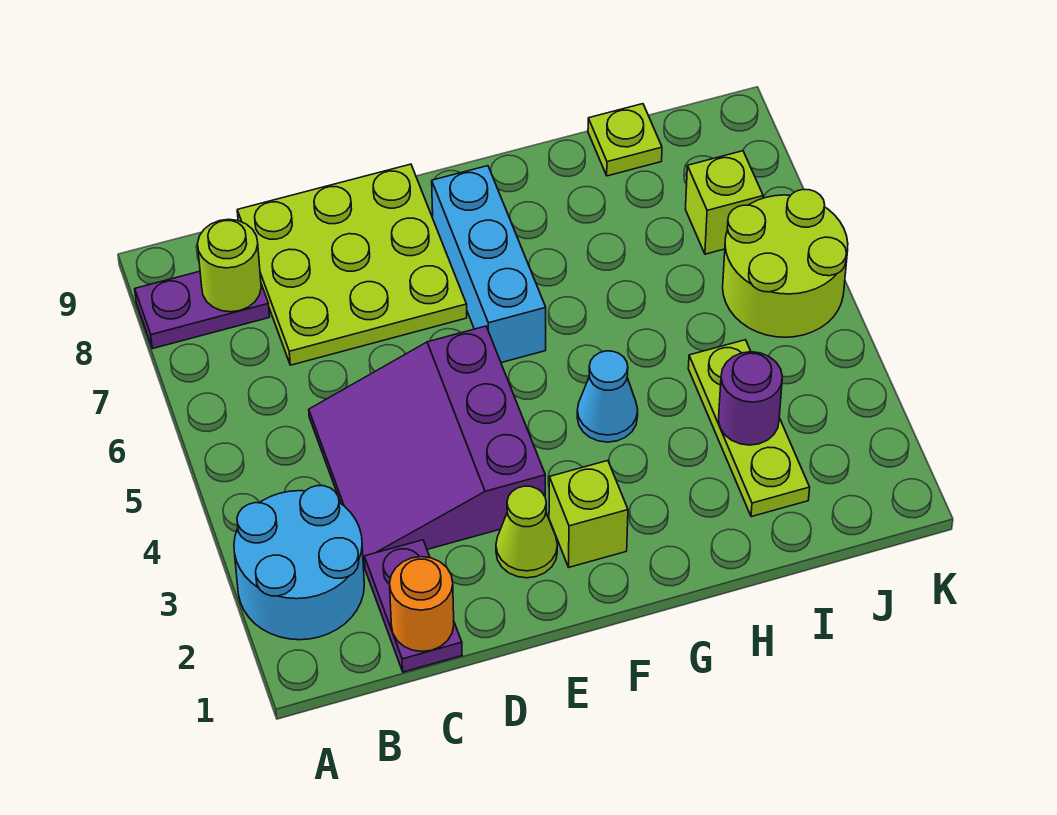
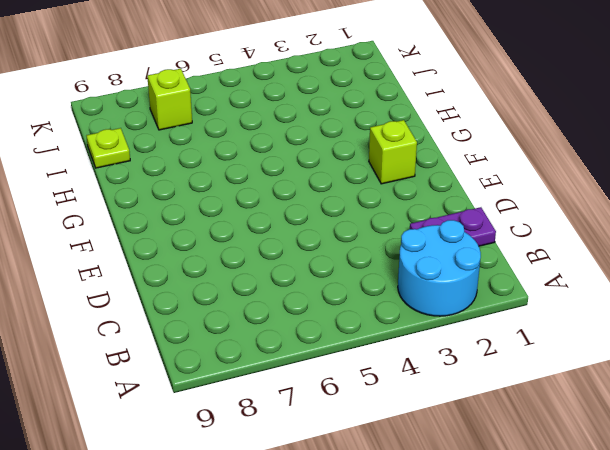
none -> purple 1x2 plate [135,271,270,349]
none -> purple 3x3 slope [309,326,545,567]
none -> lime 3x3 plate [237,164,467,365]

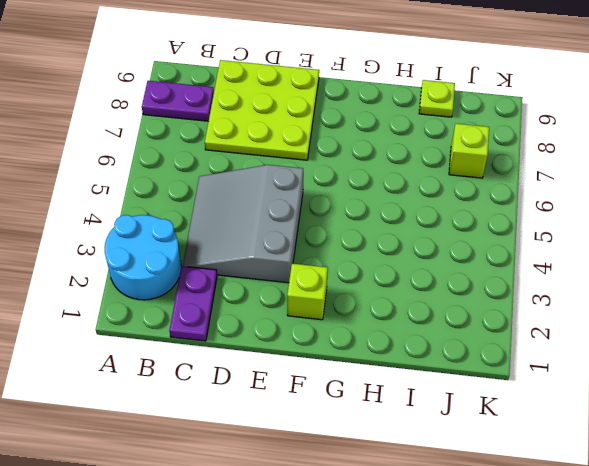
grey 3x3 slope [183,165,303,283] -> purple 3x3 slope [309,326,545,567]
none -> lime 1x1 cone [496,486,557,578]
none -> cyan 1x3 brick [432,166,546,363]
none -> cyan 1x1 cone [577,351,638,442]

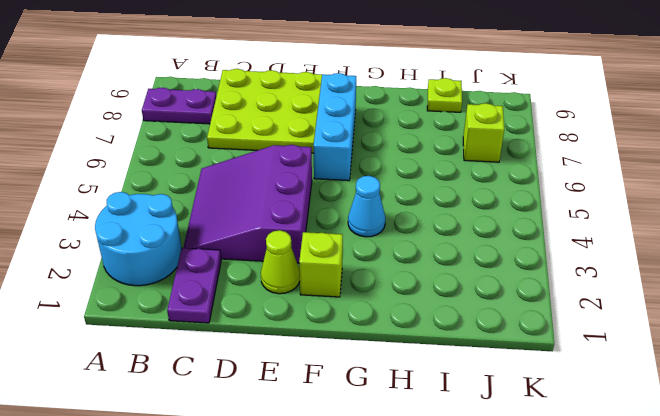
none -> lime 1x3 plate [688,340,810,517]
none -> lime 2x2 round brick [723,189,848,337]
none -> lime 1x1 round brick [198,219,261,312]

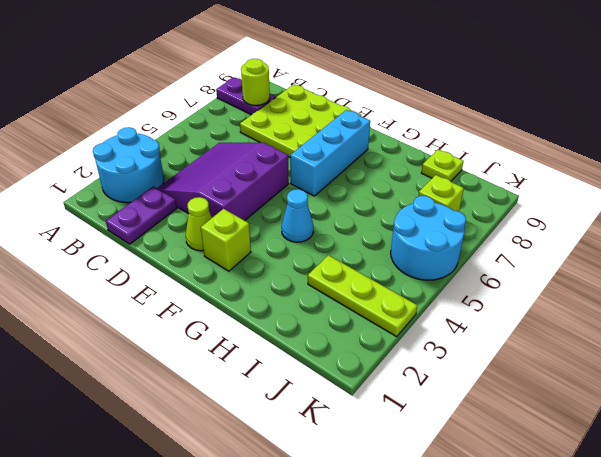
lime 1x3 plate [308,255,417,337] -> lime 1x3 plate turned to [688,340,810,517]
cyan 2x2 round brick [391,196,466,280] -> lime 2x2 round brick [723,189,848,337]
none -> orange 1x1 round brick [390,557,454,652]
none -> purple 1x1 round brick [719,352,782,445]

